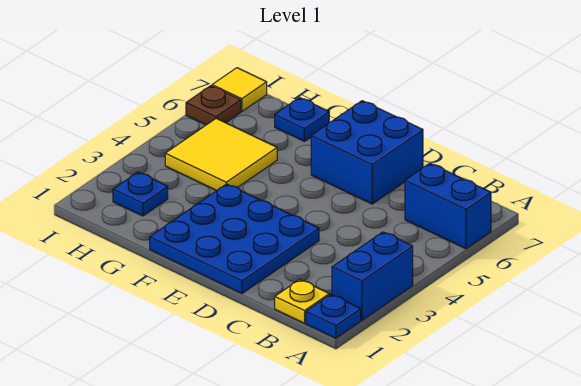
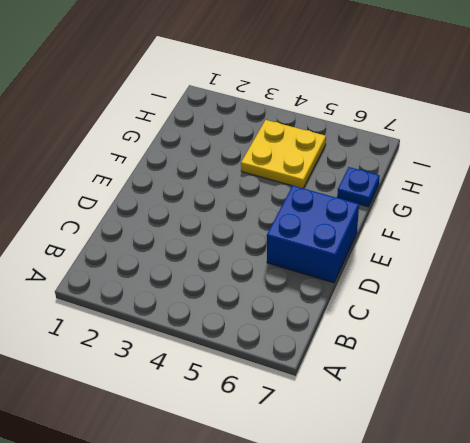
yellow 2x2 plate [241,120,326,188] -> yellow 2x2 tile [165,118,277,191]
none -> blue 1x1 plate [306,295,361,338]
none -> blue 1x2 brick [332,232,413,320]

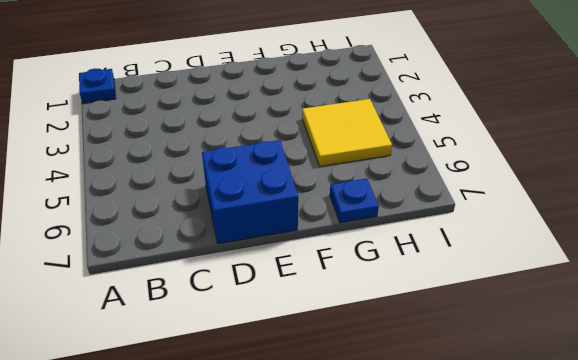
none -> blue 1x2 brick [332,232,413,320]
none -> blue 1x2 brick [405,163,491,249]

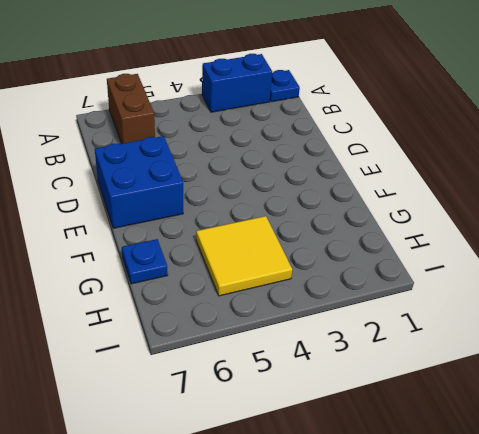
brown 1x2 brick [107,74,155,144] -> blue 1x2 brick [405,163,491,249]
none -> yellow 1x1 plate [275,280,329,323]
none -> blue 3x3 plate [150,184,319,294]

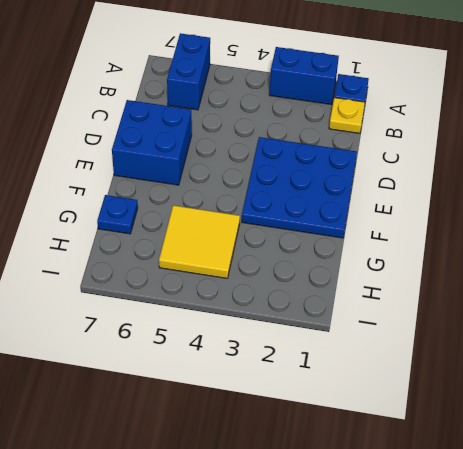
none -> blue 1x1 plate [113,172,168,216]
none -> brown 1x1 plate [186,86,241,125]

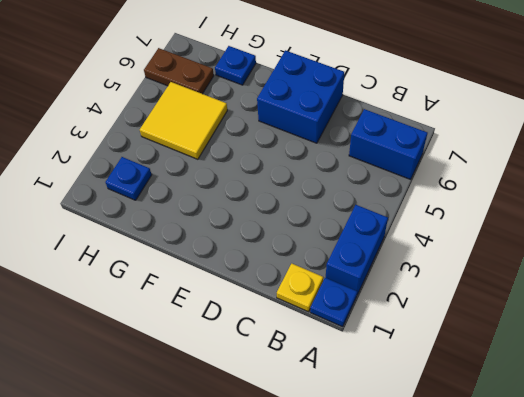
brown 1x2 plate [144,48,214,94] -> brown 1x1 plate [186,86,241,125]
none -> blue 3x3 plate [150,184,319,294]
none -> yellow 1x1 tile [212,68,267,112]

